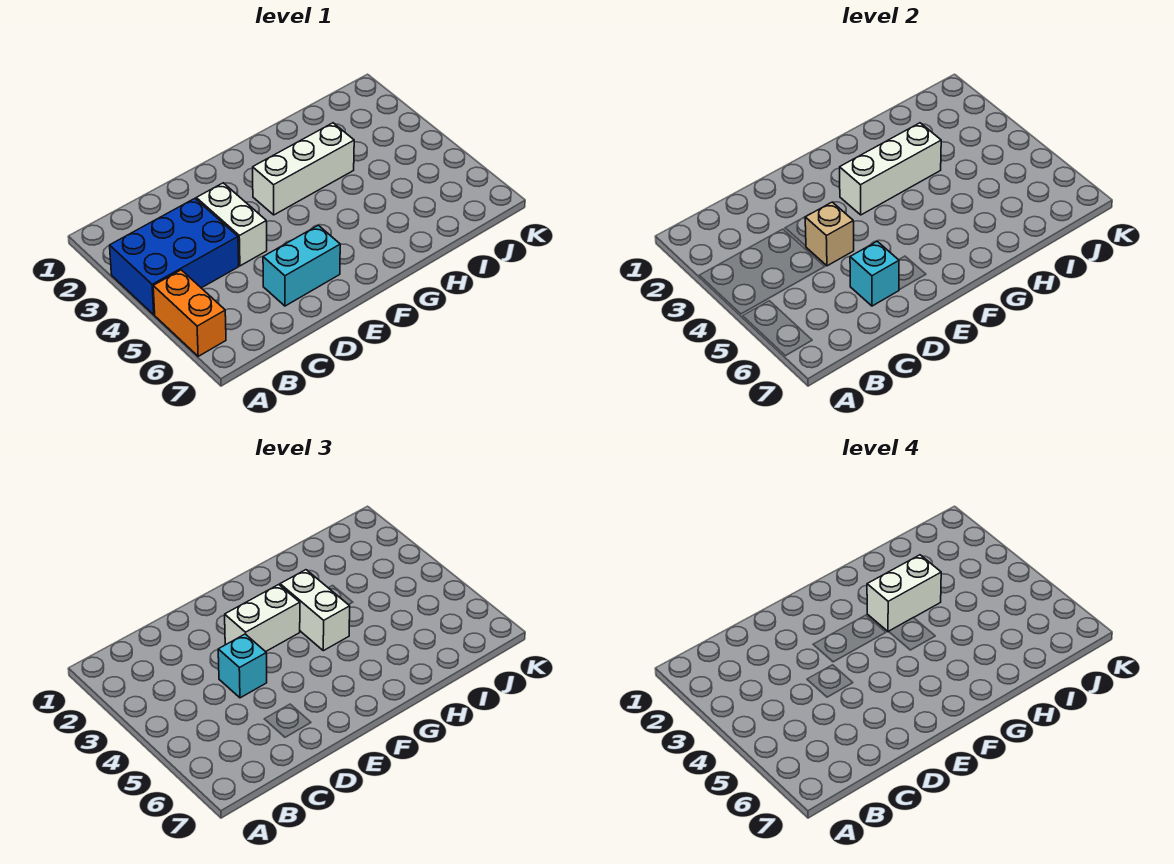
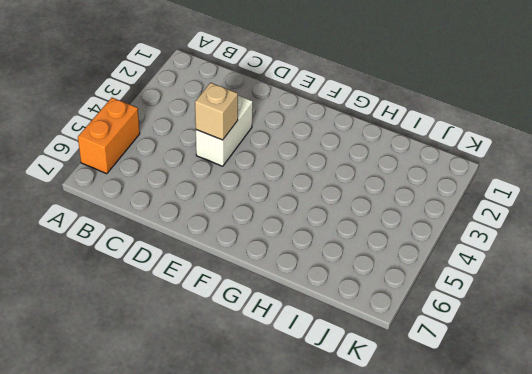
none -> blue 2x3 brick [110,199,239,315]
none -> cyan 1x2 brick [263,225,340,306]
none -> white 1x3 brick [253,123,354,215]

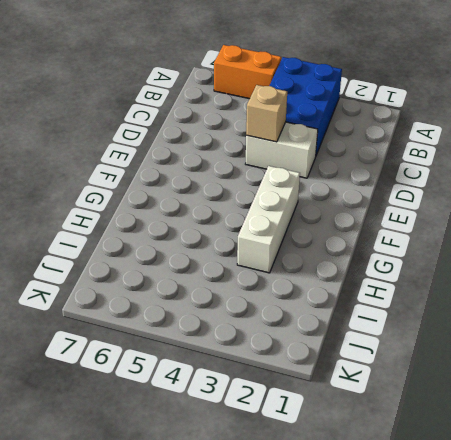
none -> cyan 1x2 brick [263,225,340,306]
none -> cyan 1x1 brick [850,241,899,306]
none -> white 1x3 brick [840,123,941,215]

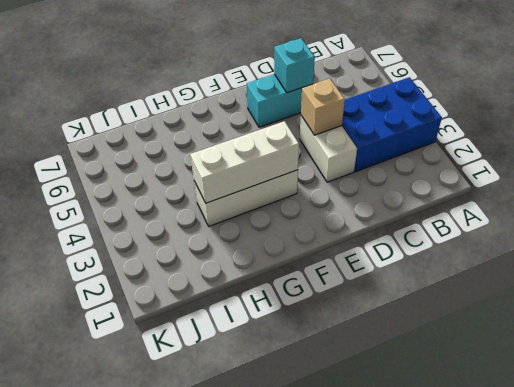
none -> orange 1x2 brick [153,270,226,356]
none -> cyan 1x1 brick [218,634,267,698]
none -> white 1x2 brick [225,585,300,652]

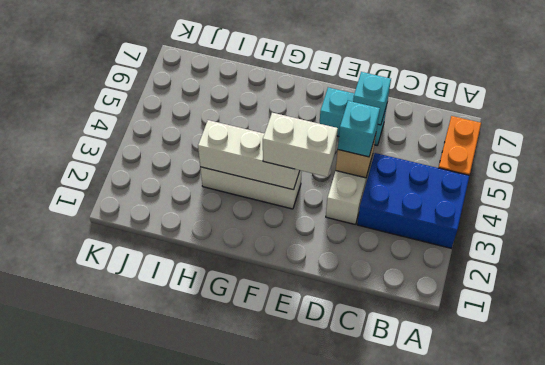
none -> white 1x2 brick [280,570,350,651]
none -> white 1x2 brick [867,555,941,632]

